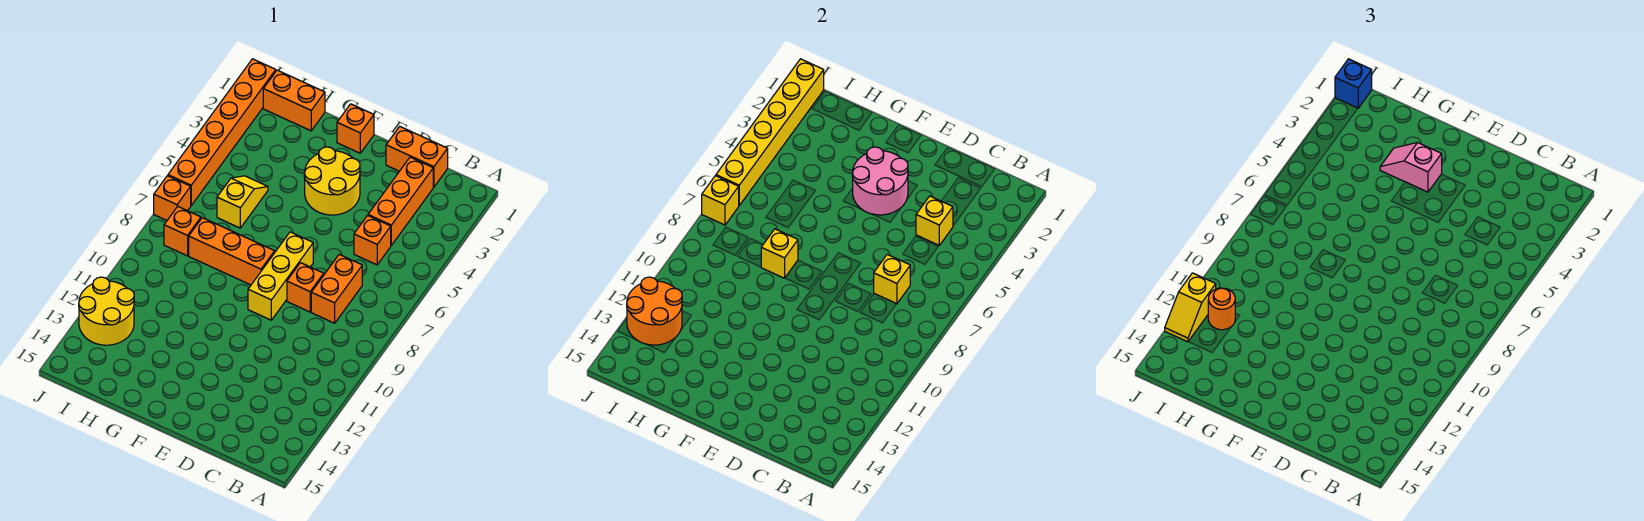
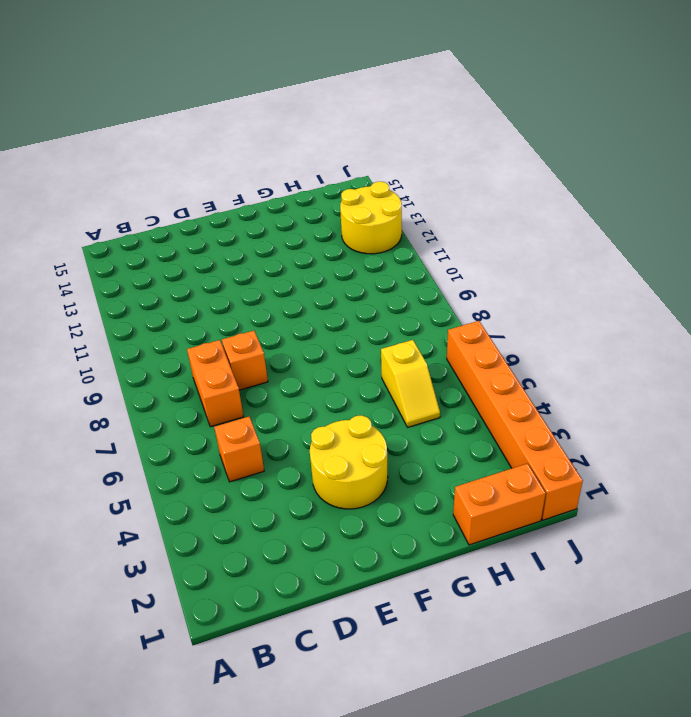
none -> orange 1x2 brick [386,127,448,187]
none -> orange 1x3 brick [368,157,433,245]
none -> yellow 1x3 brick [248,232,313,320]

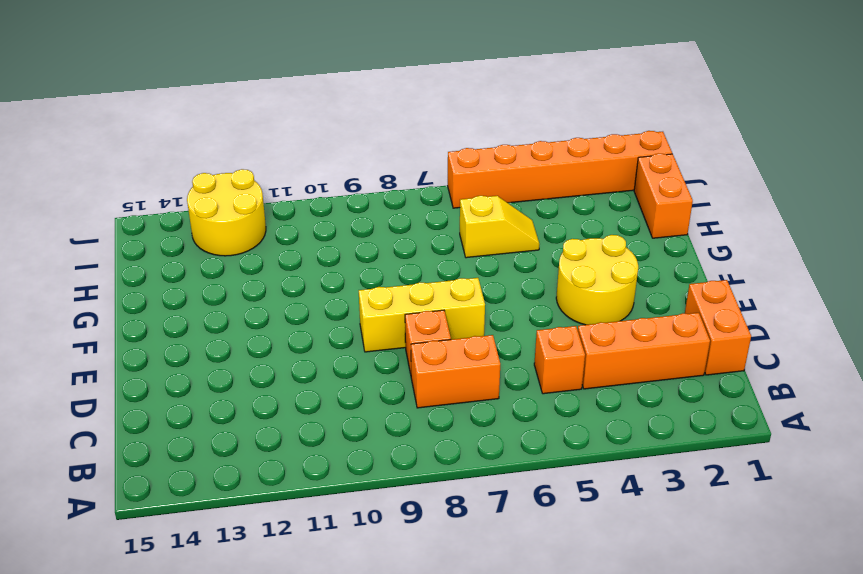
none -> orange 1x1 brick [337,104,374,153]
none -> orange 1x3 brick [189,218,275,285]
none -> orange 1x1 brick [164,207,201,256]

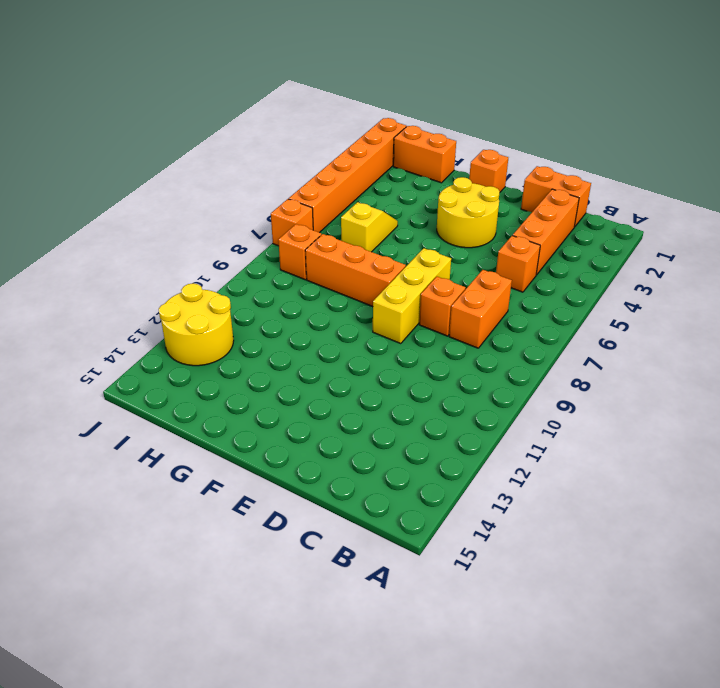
none -> yellow 1x1 brick [916,196,953,245]
none -> yellow 1x1 brick [874,254,910,304]
none -> pink 2x2 round brick [852,147,908,215]

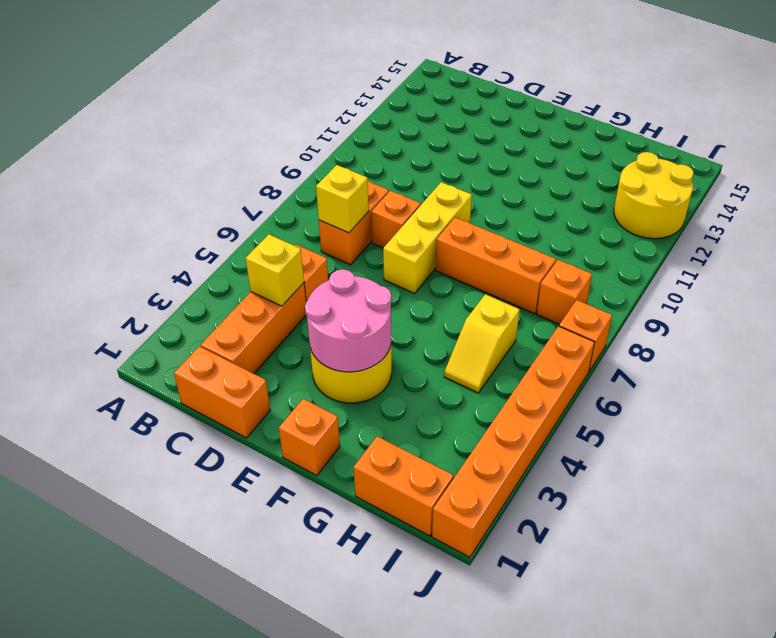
none -> yellow 1x1 brick [761,229,798,278]
none -> orange 2x2 round brick [627,277,682,345]
none -> yellow 1x6 brick [716,59,824,205]

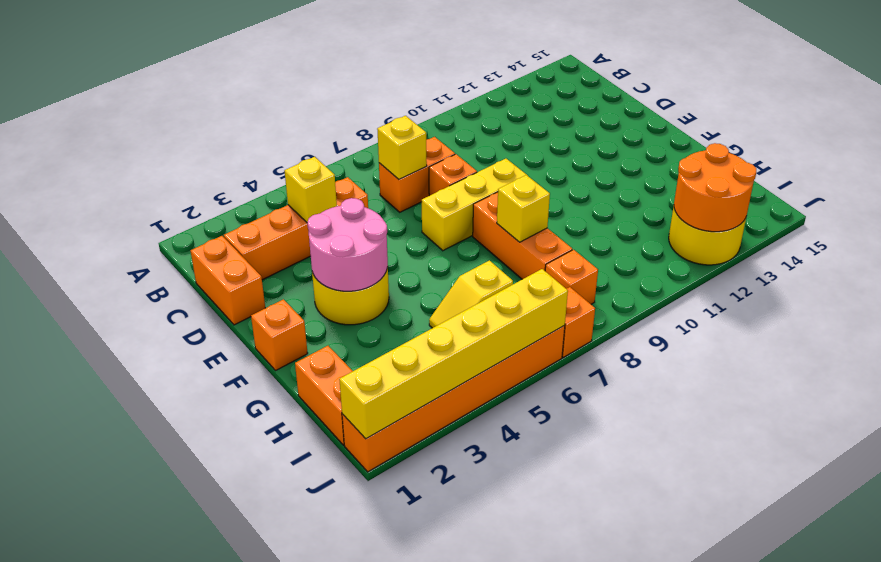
none -> yellow 1x1 brick [702,176,739,225]
none -> pink 1x2 slope [1380,143,1442,192]
none -> orange 1x1 round brick [1208,288,1235,330]

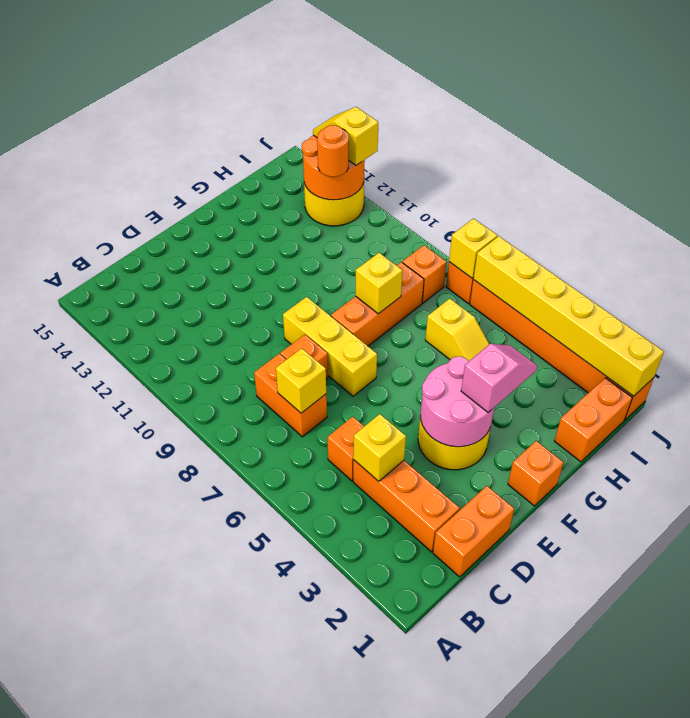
none -> blue 1x1 brick [1335,59,1372,108]

